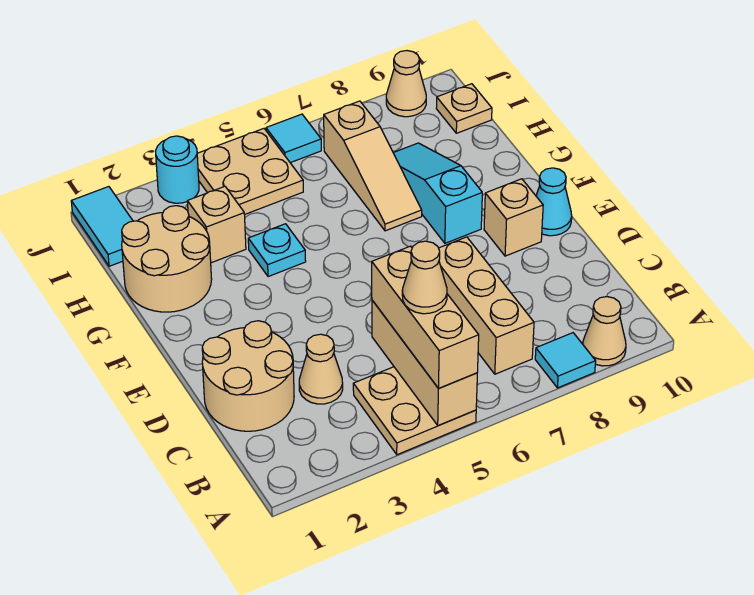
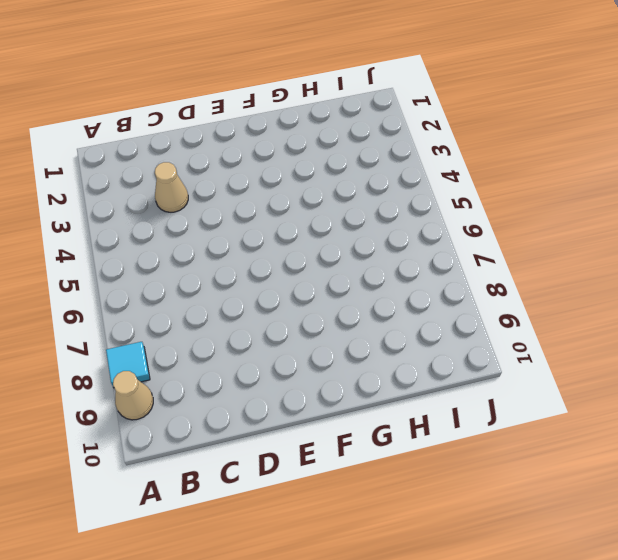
none -> tan 2x2 plate [353,367,476,455]
none -> tan 1x3 brick [439,237,534,374]
none -> tan 2x2 round brick [202,321,294,431]

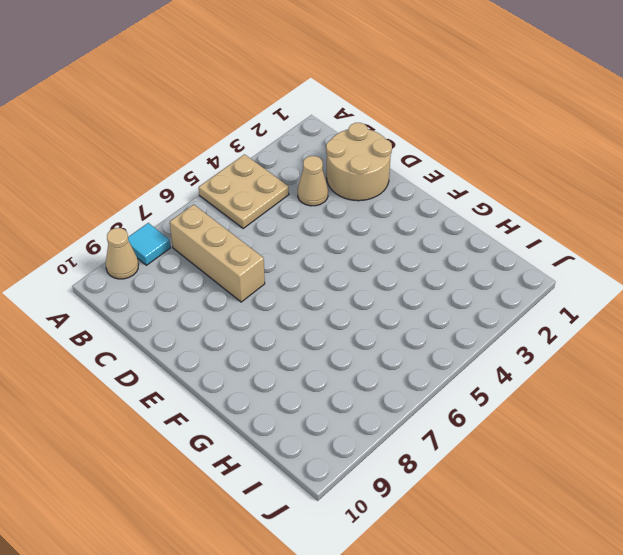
none -> tan 1x1 brick [484,179,543,256]
none -> cyan 1x1 cone [536,168,572,236]
none -> cyan 1x3 slope [393,143,482,243]

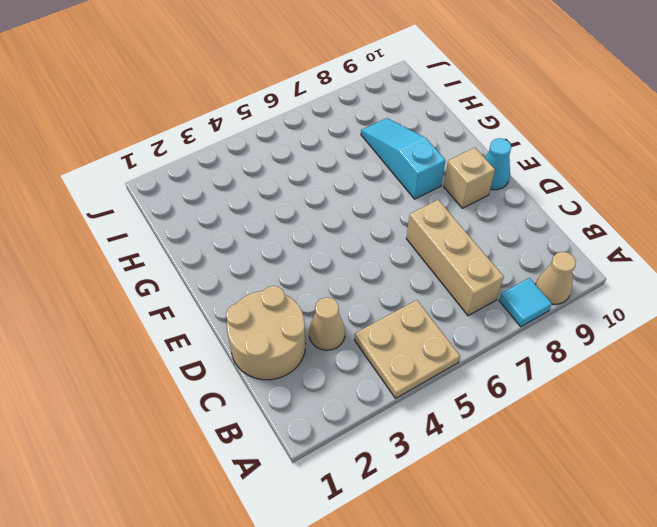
none -> tan 2x2 round brick [122,206,212,312]
none -> cyan 1x1 plate [248,224,306,277]
none -> tan 1x3 slope [324,101,422,231]

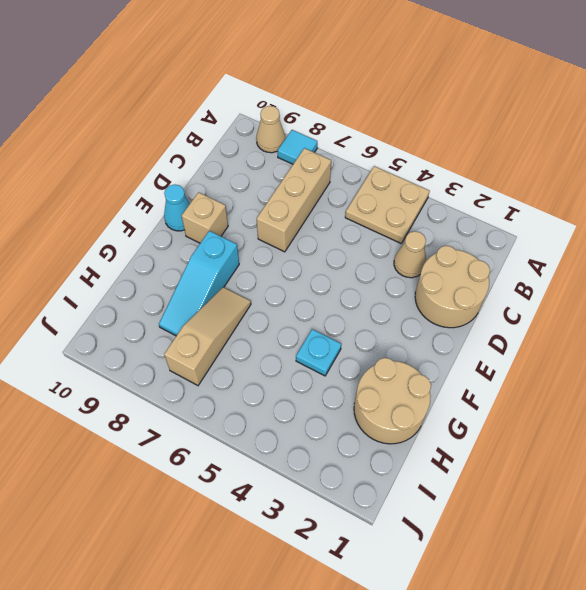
none -> tan 1x1 brick [187,186,246,263]
none -> cyan 1x2 tile [71,187,133,266]
none -> tan 2x2 plate [197,129,303,215]

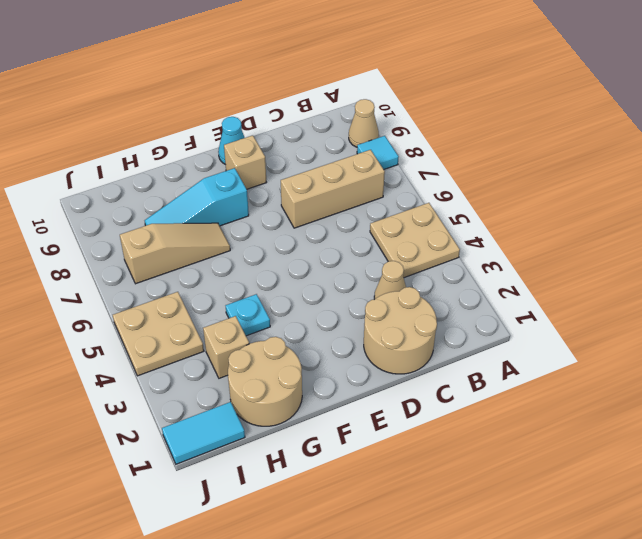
none -> tan 1x1 plate [436,84,492,133]
none -> cyan 1x1 round brick [156,136,199,203]
none -> cyan 1x1 tile [266,114,321,163]

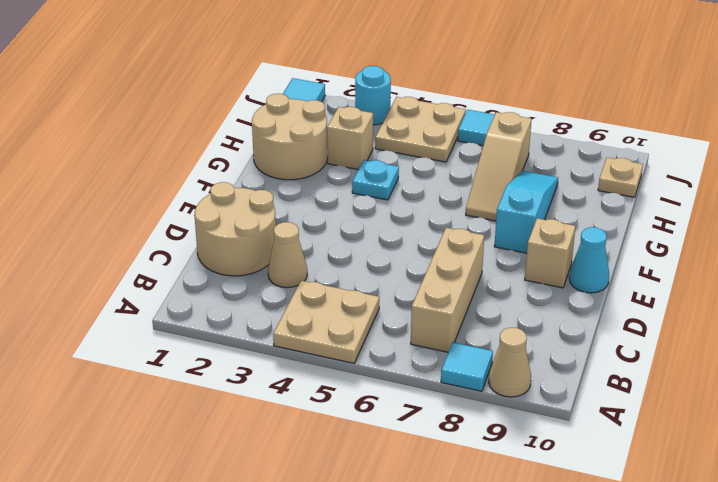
none -> tan 1x1 cone [386,51,426,117]
none -> tan 1x3 brick [372,300,477,426]
none -> tan 1x3 brick [372,246,479,388]

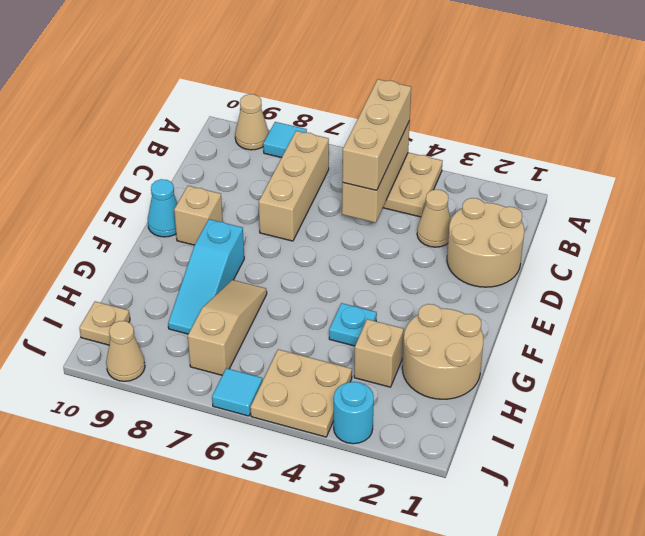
none -> cyan 1x2 tile [71,187,133,266]
none -> tan 1x1 cone [402,241,447,314]

